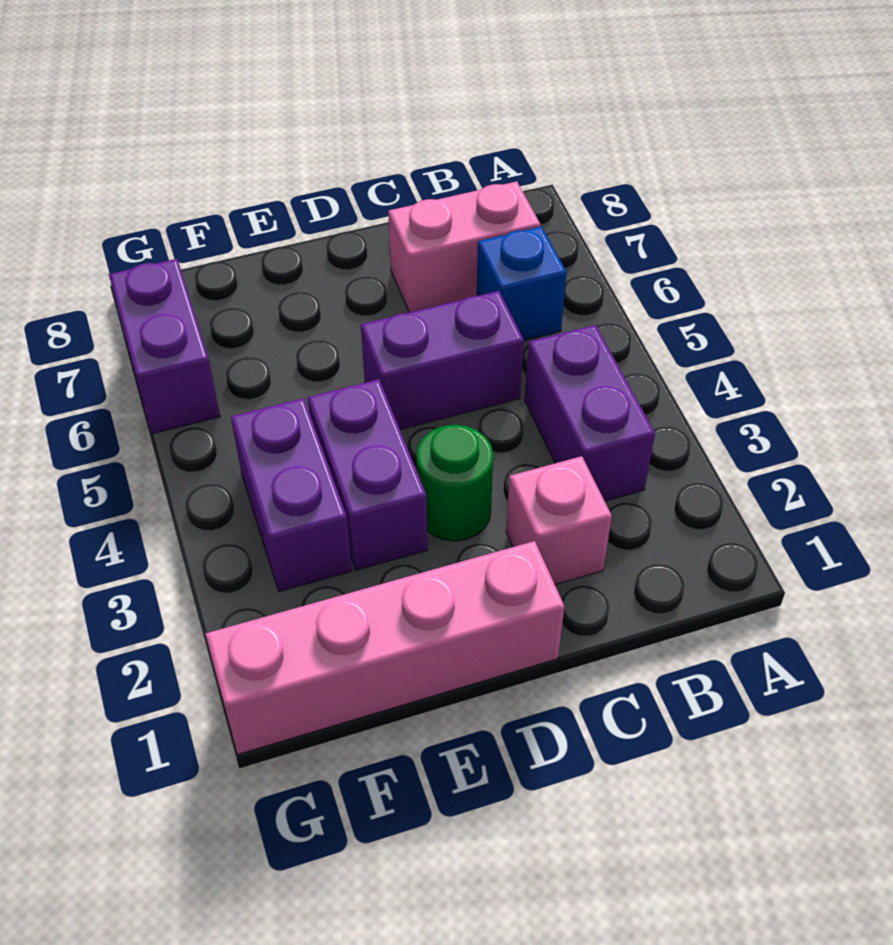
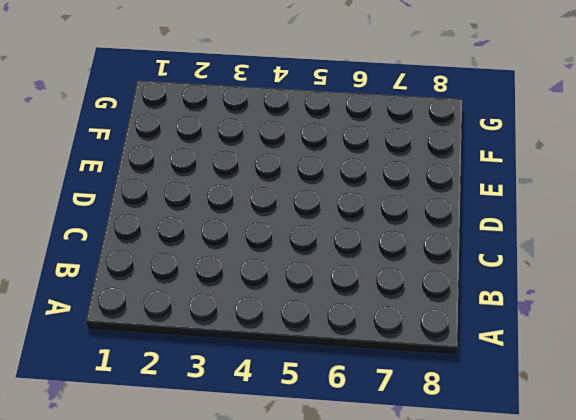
none -> purple 1x2 brick [525,325,655,501]
none -> blue 1x1 brick [477,226,567,340]

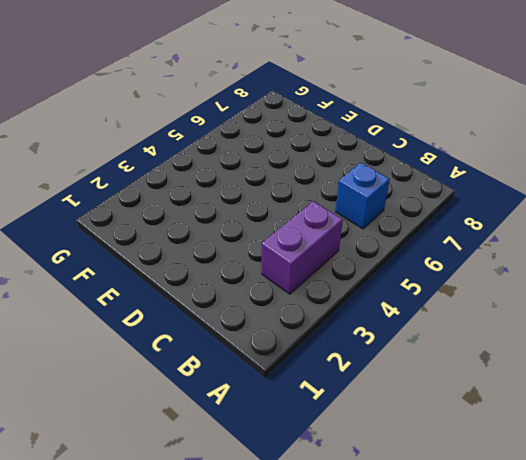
none -> pink 1x2 brick [388,181,540,313]
none -> pink 1x1 brick [506,456,612,585]

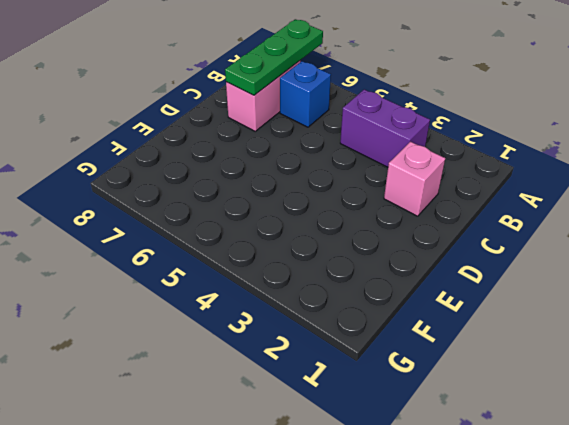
green 1x3 plate [225,19,323,95] -> none
none -> purple 1x2 brick [361,291,524,430]
none -> pink 1x4 brick [206,541,565,754]

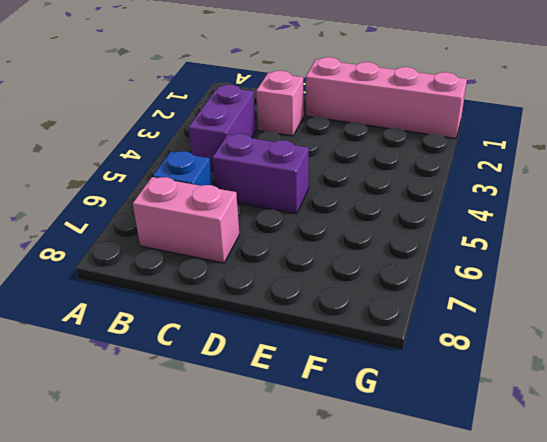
none -> green 1x1 round brick [416,425,493,541]
none -> purple 1x2 brick [308,379,427,570]

